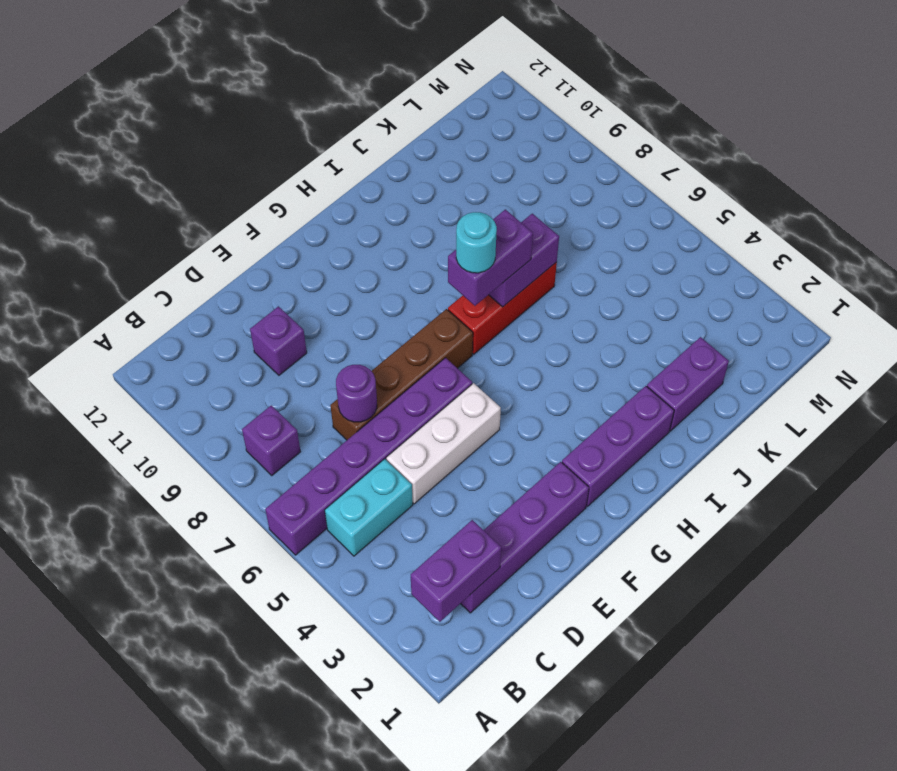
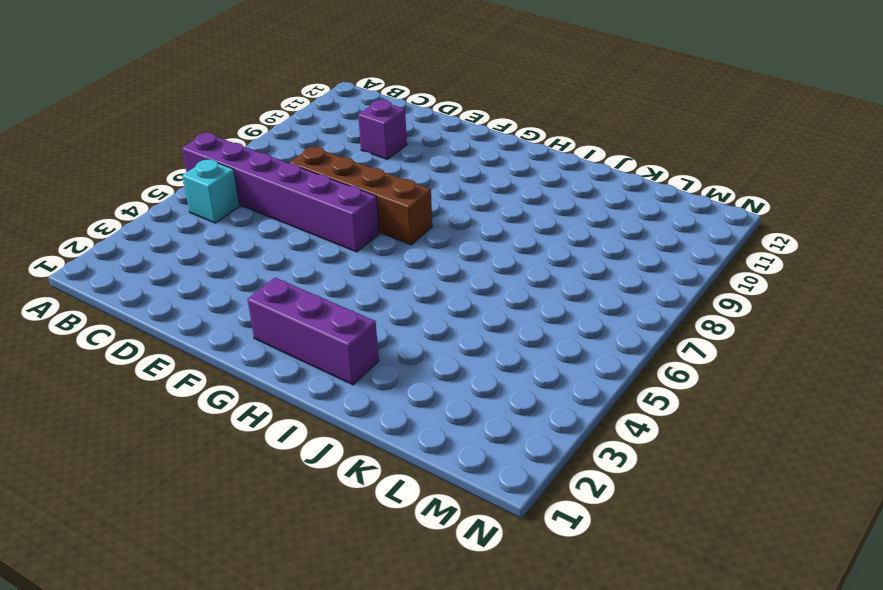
cyan 1x1 brick [183,159,240,223] -> cyan 1x2 brick [325,459,413,556]
none -> purple 1x1 brick [242,405,301,475]
none -> purple 1x4 brick [460,462,589,613]
none -> white 1x3 brick [386,383,501,504]

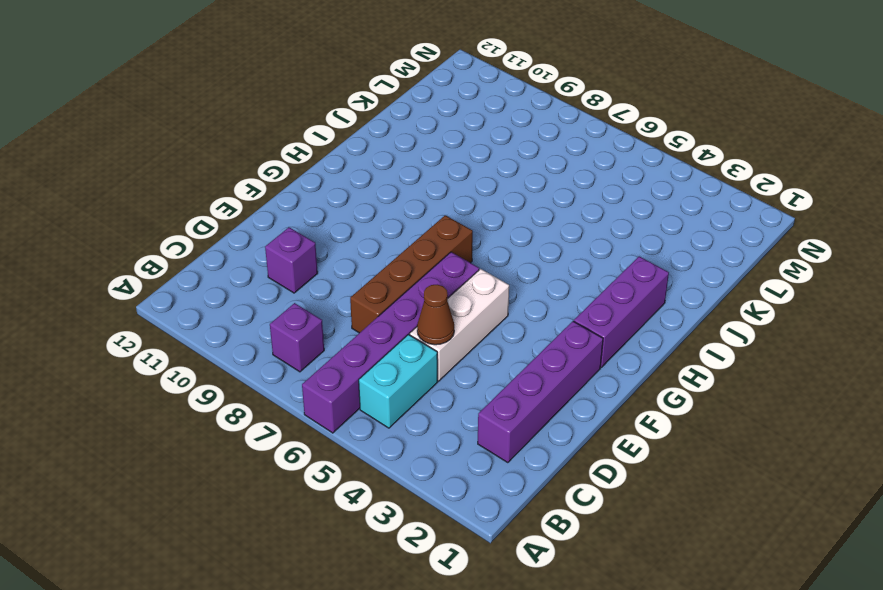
brown 1x1 cone [417,285,454,345] -> none
none -> red 1x3 brick [448,262,557,354]
none -> purple 1x2 brick [647,337,729,431]
none -> purple 1x2 brick [411,520,501,622]

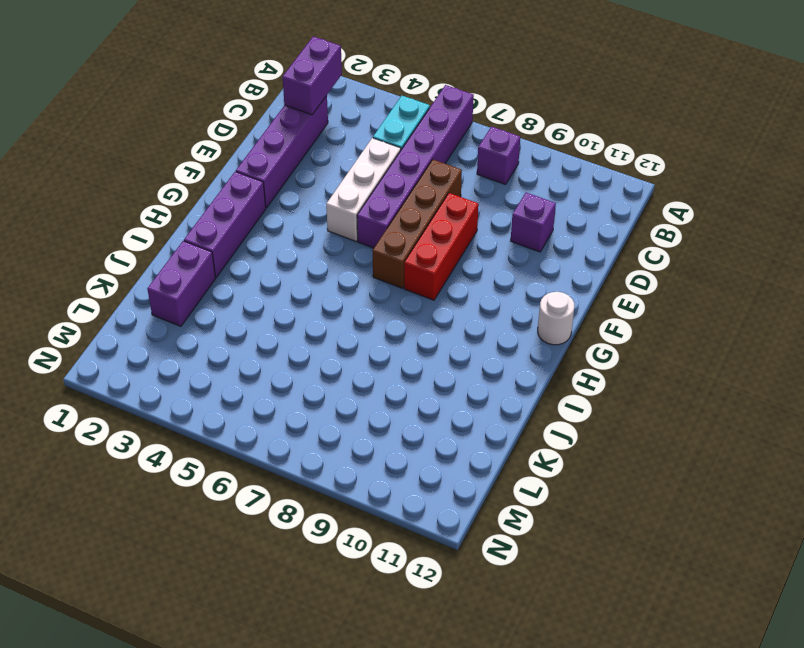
red 1x3 brick [404,193,479,300] -> red 1x3 brick moved to [448,262,557,354]
white 1x1 round brick [538,292,575,345] -> none
none -> purple 1x1 round brick [336,365,377,422]
none -> purple 1x2 brick [489,214,559,307]
none -> purple 1x2 brick [448,209,533,306]

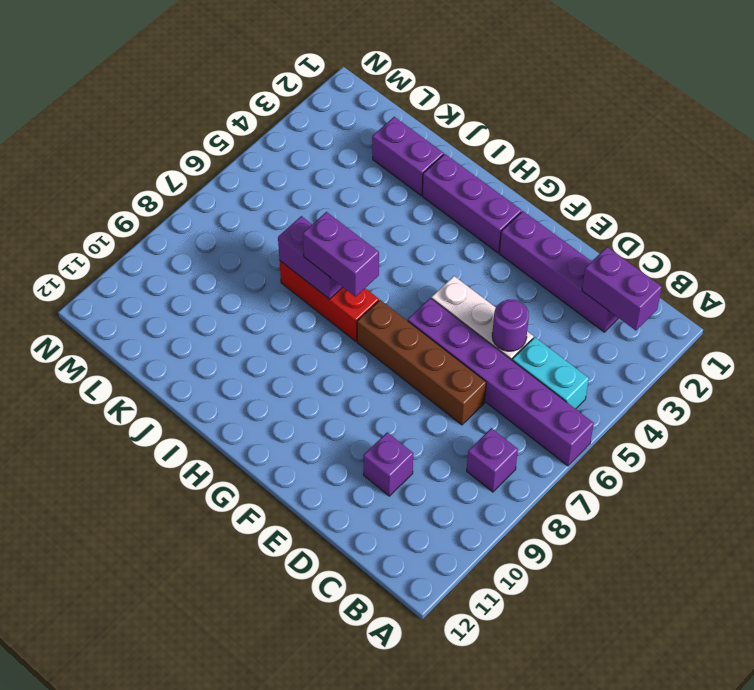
purple 1x1 round brick [492,300,529,351] -> purple 1x1 round brick moved to [336,365,377,422]
none -> cyan 1x1 round brick [456,212,497,273]

